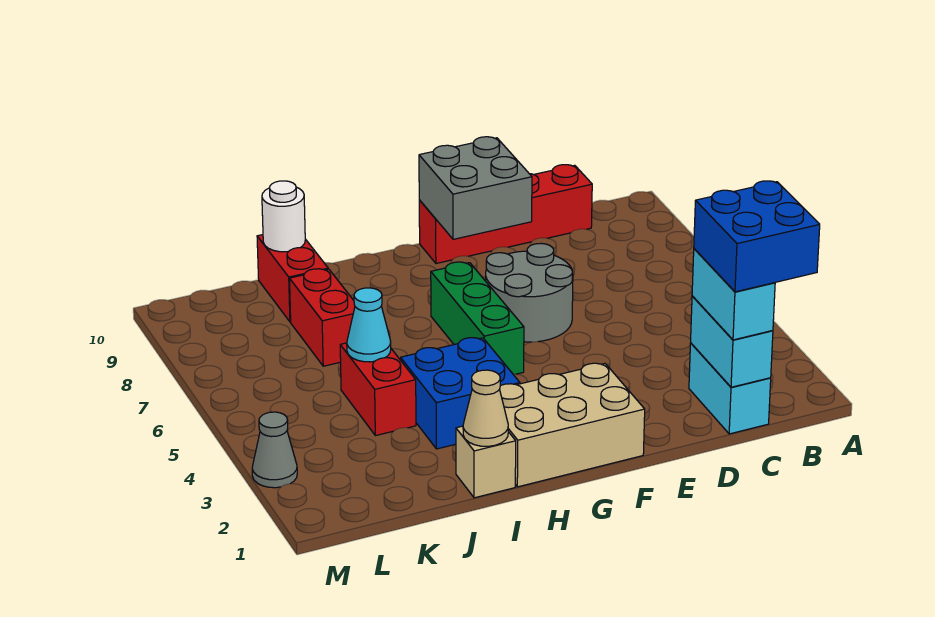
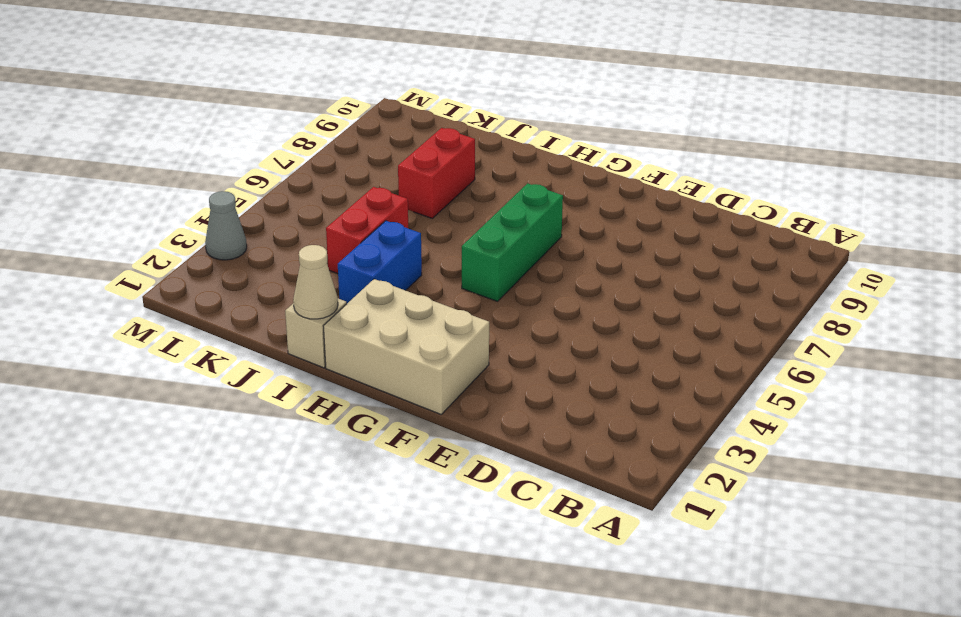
blue 1x2 brick [338,221,422,303] -> blue 2x2 brick [401,338,520,449]
none -> cyan 1x2 brick [689,343,771,434]
none -> red 1x4 brick [419,165,592,264]
none -> grey 2x2 round brick [486,243,573,342]

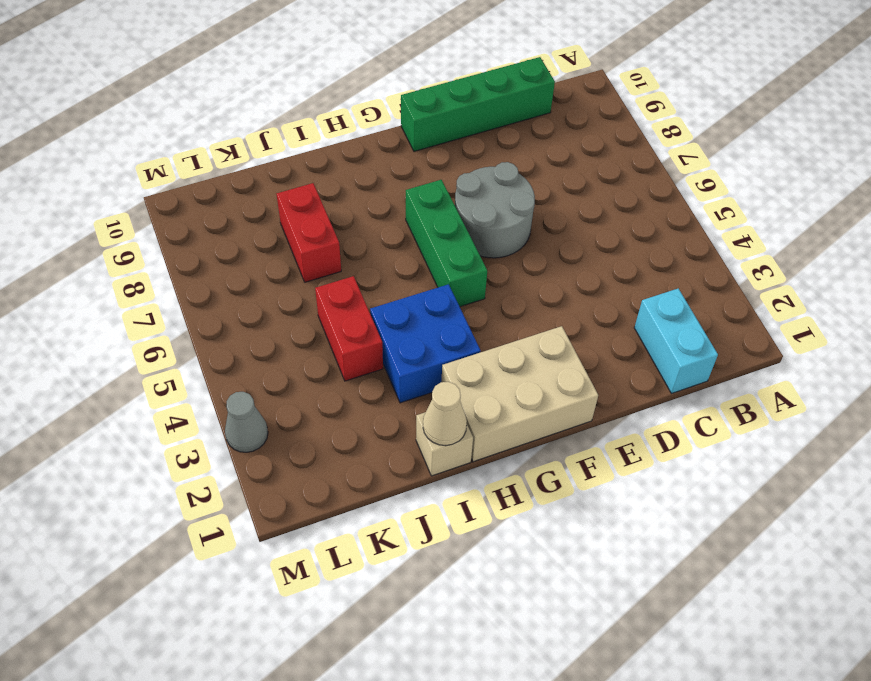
green 1x4 brick [401,57,555,151] -> red 1x4 brick [419,165,592,264]
none -> red 1x2 brick [257,235,328,322]
none -> cyan 1x2 brick [691,296,773,387]
none -> grey 2x2 brick [419,137,532,239]

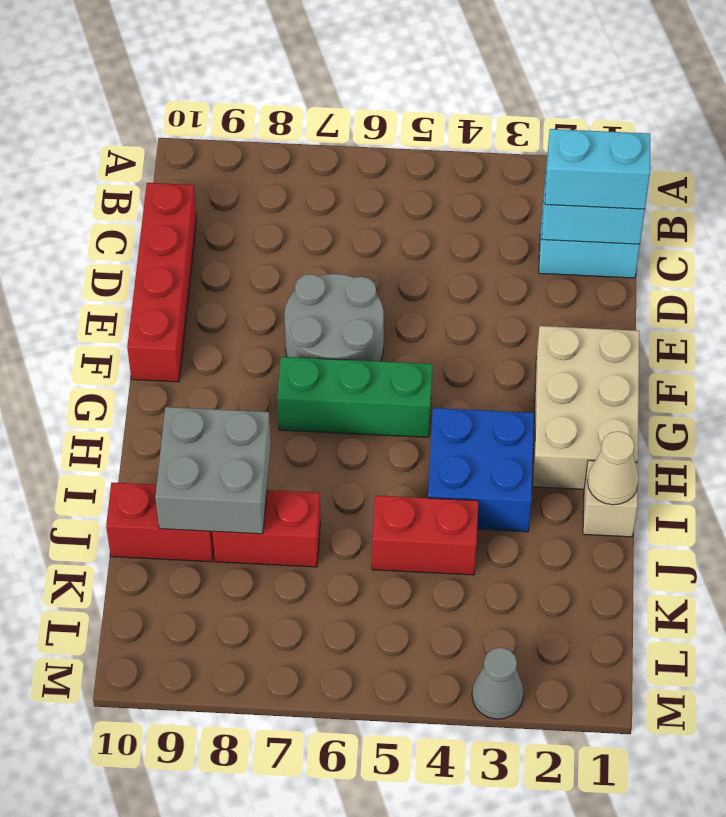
grey 2x2 brick [155,407,271,534] -> grey 2x2 brick moved to [419,137,532,239]
none -> cyan 1x1 cone [347,288,391,362]
none -> white 1x1 round brick [262,181,305,252]
none -> blue 2x2 brick [694,181,820,292]

